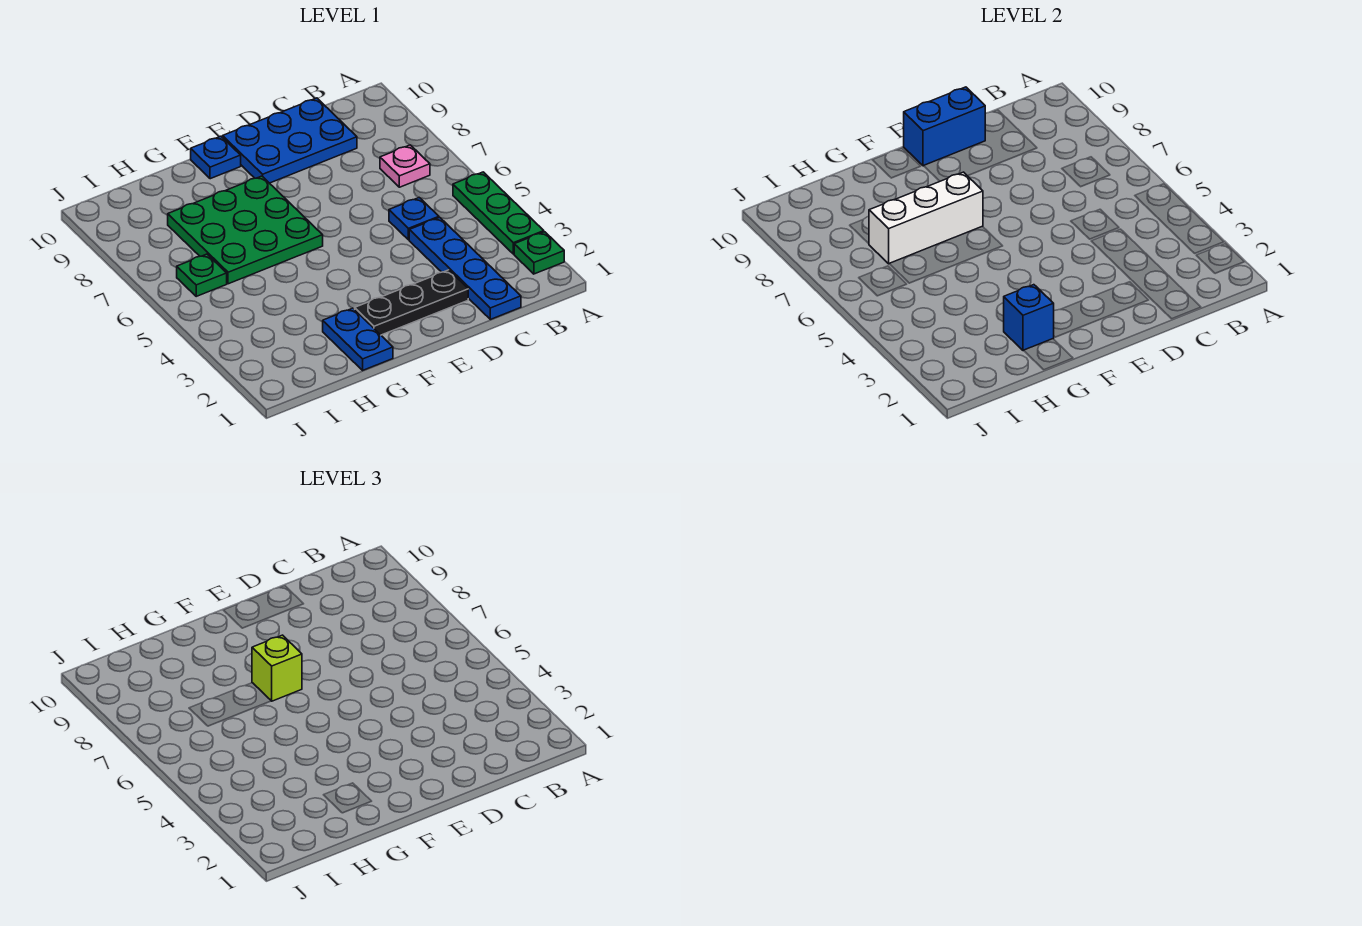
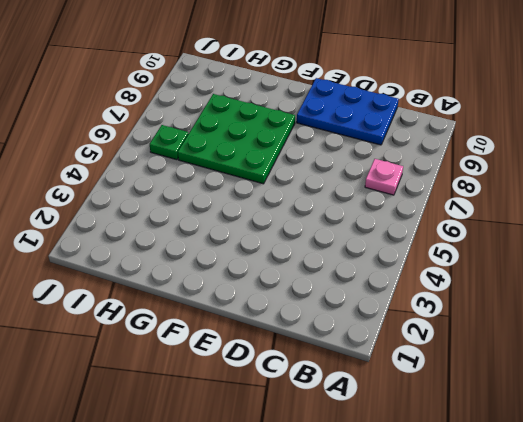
none -> green 1x1 plate [514,232,564,274]
none -> green 1x3 plate [453,172,544,254]
none -> blue 1x4 plate [409,217,521,319]

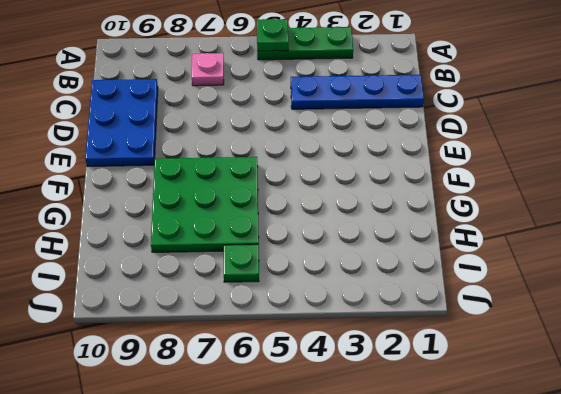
green 1x1 plate [257,19,288,51] -> green 1x1 plate moved to [514,232,564,274]
none -> blue 1x1 plate [389,198,439,240]
none -> black 1x3 plate [355,270,468,335]
none -> blue 1x1 plate [191,136,241,179]

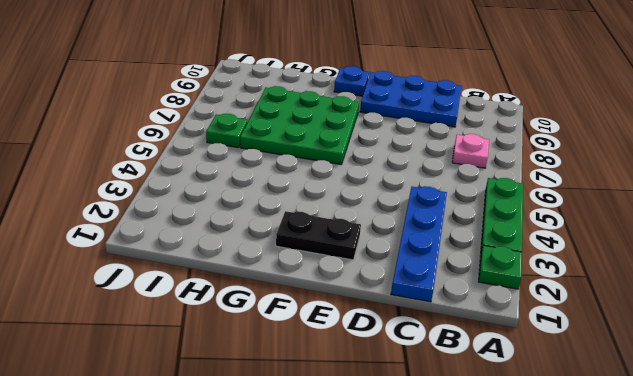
black 1x2 plate [276,211,361,260] -> black 1x3 plate [355,270,468,335]
none -> blue 1x1 plate [389,198,439,240]
none -> blue 1x2 plate [323,308,393,370]
none -> blue 1x2 brick [904,87,985,166]

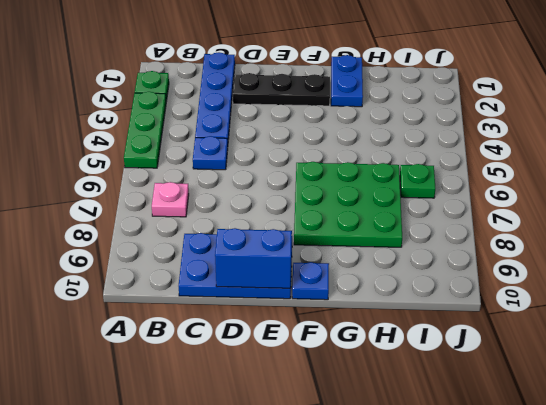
none -> white 1x3 brick [869,172,983,264]
none -> blue 1x1 brick [1004,285,1054,351]
none -> lime 1x1 brick [252,635,302,701]

